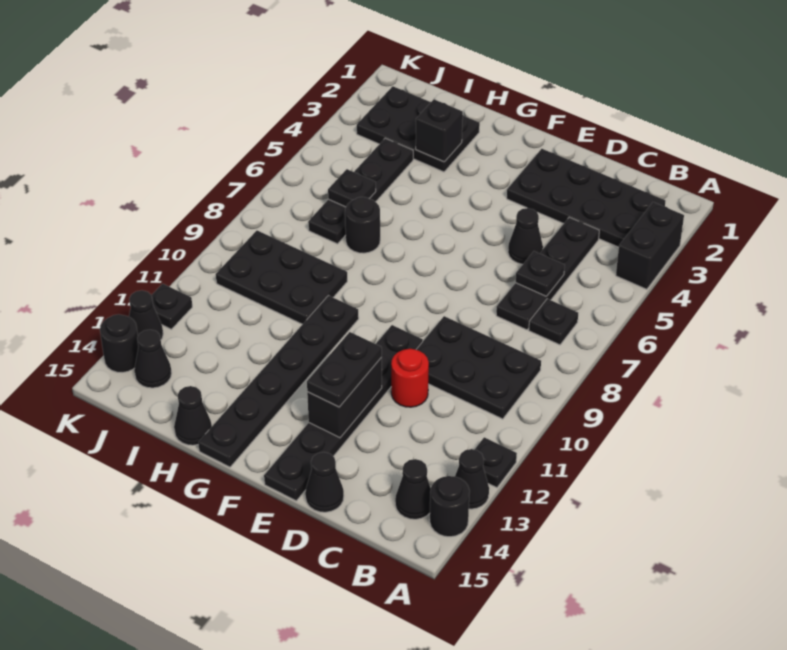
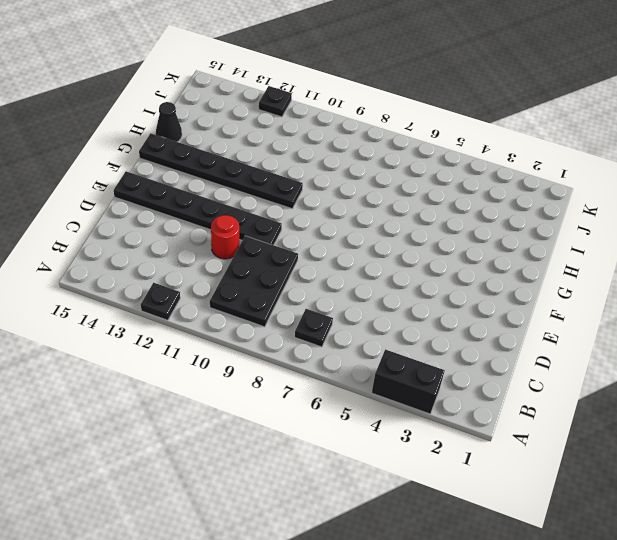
none -> black 1x1 cone [455,449,489,509]
none -> black 1x1 round brick [430,476,470,537]
none -> black 2x4 plate [507,149,665,247]

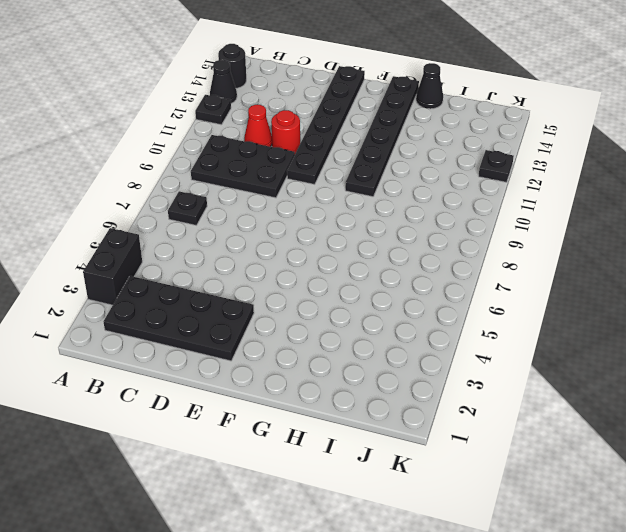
red 1x1 cone [244,105,272,147] -> none
none -> black 1x1 cone [395,459,431,519]
none -> black 1x4 plate [496,217,599,330]
none -> black 1x1 cone [508,208,543,264]

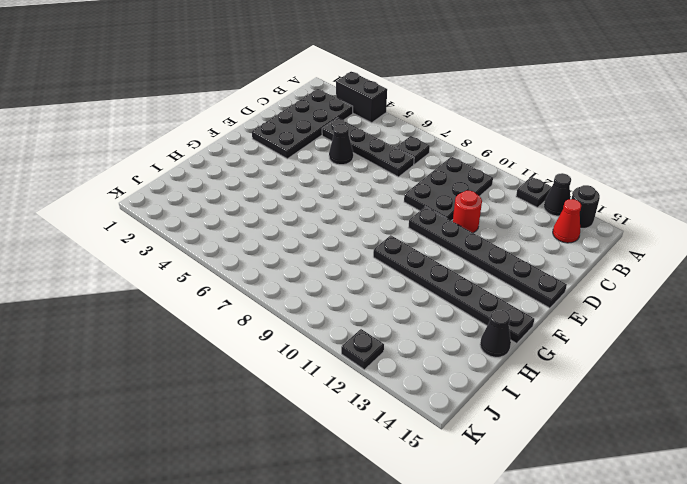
red 1x1 cone [553,199,581,243] -> black 1x1 cone [395,459,431,519]
none -> black 1x1 cone [305,452,344,512]
none -> black 2x3 plate [357,86,480,172]
none -> black 1x1 round brick [345,197,380,253]

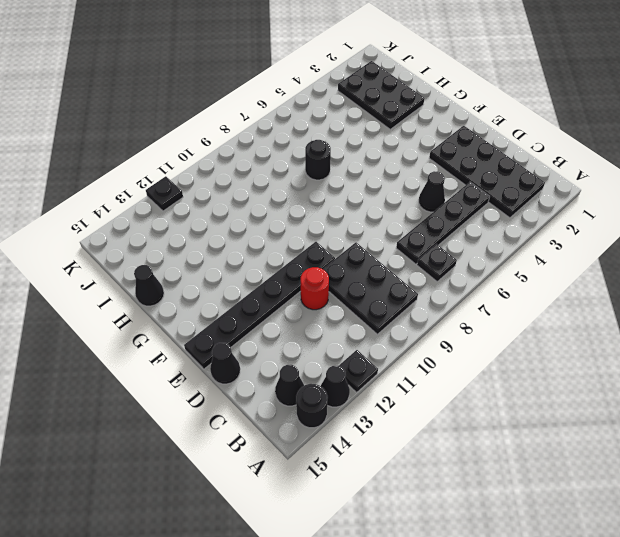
none -> black 1x2 brick [616,202,684,289]
none -> black 1x6 plate [198,296,359,467]
none -> black 2x3 plate [216,231,347,324]

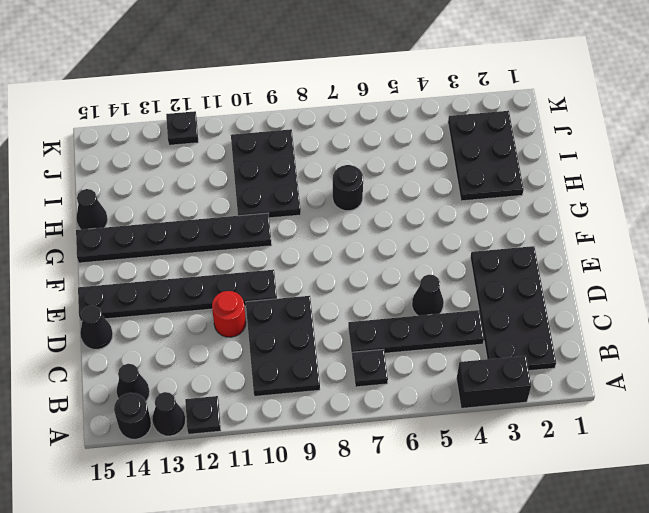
none -> black 1x4 plate [308,138,413,244]
none -> black 1x1 cone [134,330,172,388]
none -> black 1x1 cone [129,290,163,339]

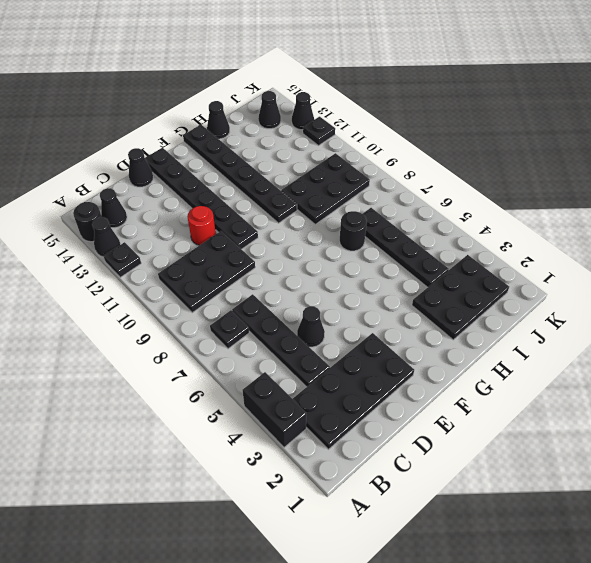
none -> black 1x1 round brick [100,314,138,372]
none -> black 1x1 plate [516,251,565,296]
none -> black 1x2 brick [307,358,382,438]

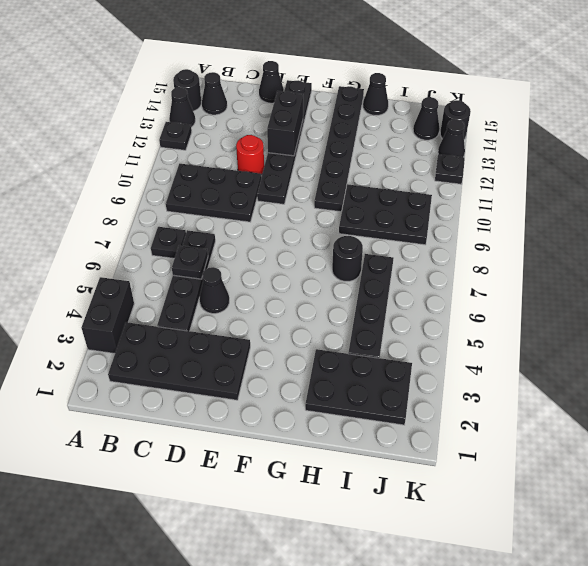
none -> black 1x1 brick [416,99,463,162]
none -> black 1x1 plate [328,169,376,207]
none -> black 1x2 plate [307,332,382,407]

